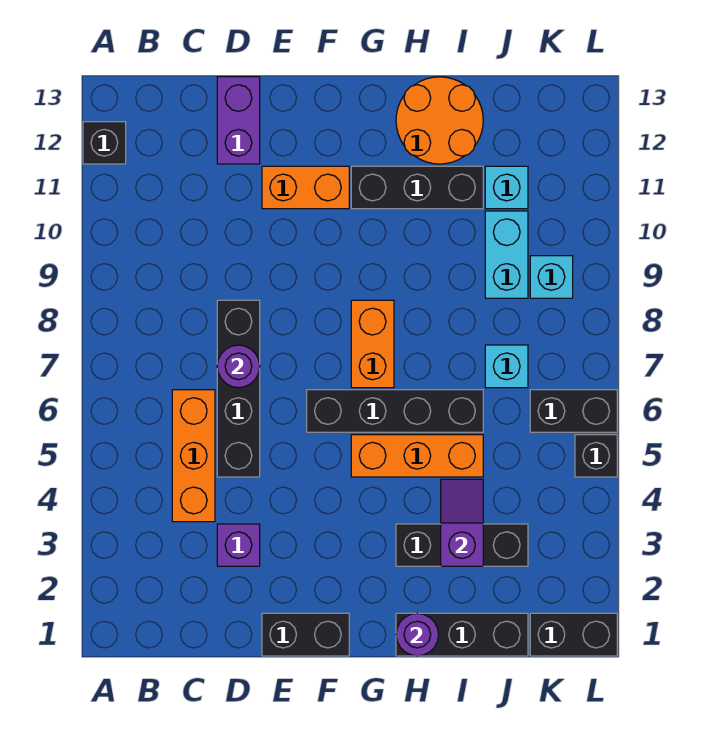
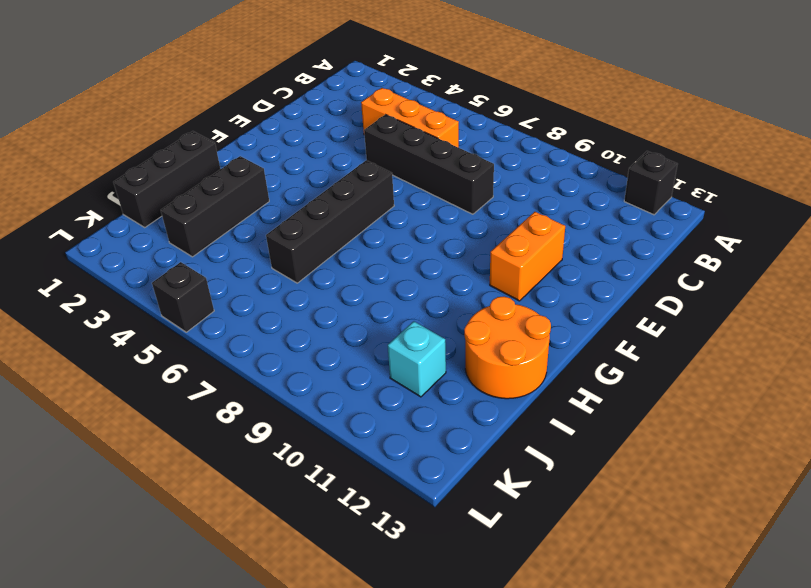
none -> purple 1x1 brick [217,524,260,566]
none -> purple 1x2 brick [217,77,260,164]
none -> black 1x2 brick [262,613,349,656]

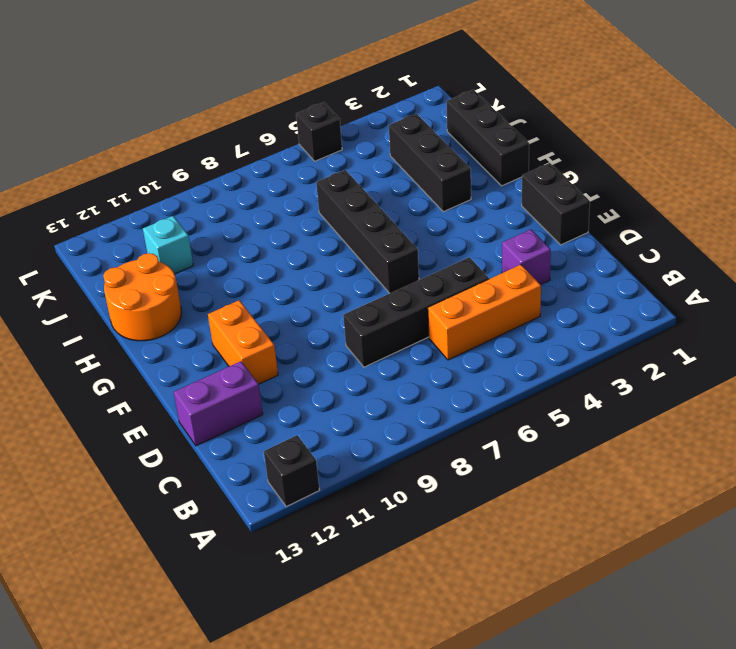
none -> orange 1x3 brick [351,435,483,477]
none -> orange 1x2 brick [351,300,394,388]
none -> black 1x3 brick [351,166,483,209]

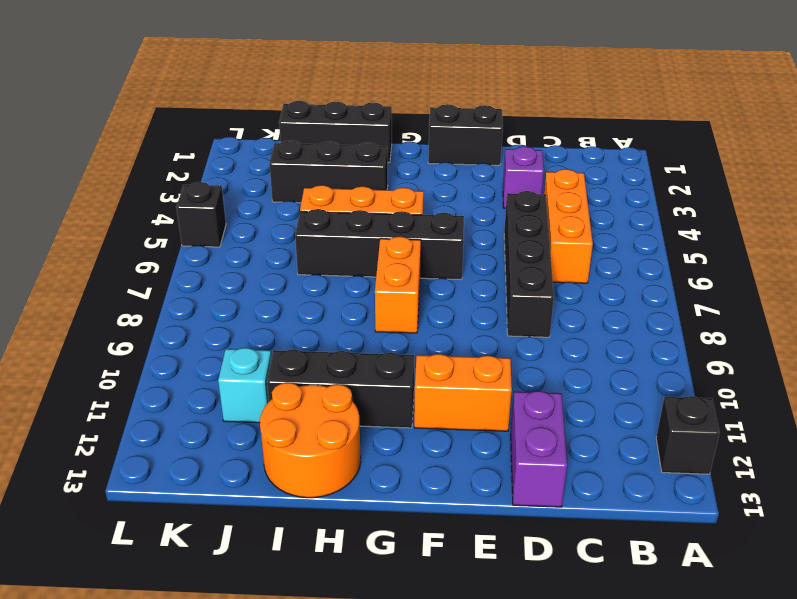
none -> cyan 1x1 brick [485,345,528,388]
none -> cyan 1x2 brick [485,211,528,298]
none -> black 1x2 brick [530,613,617,656]

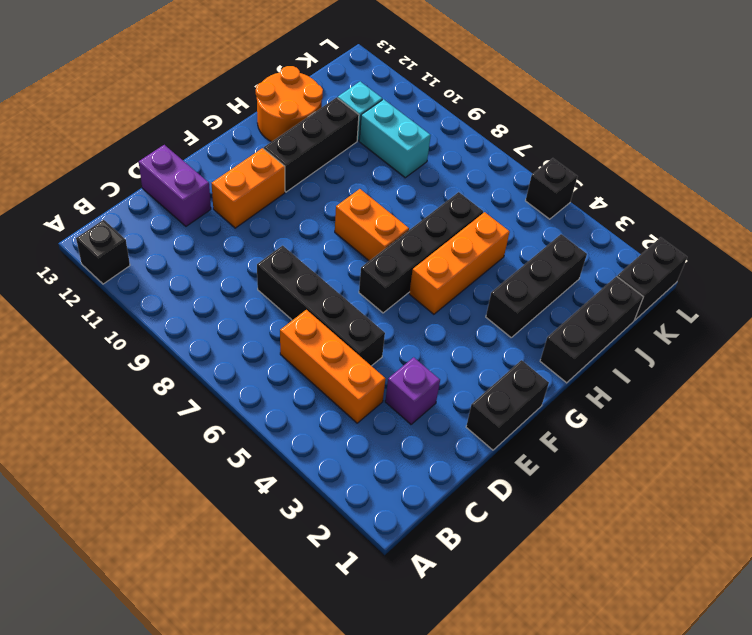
none -> cyan 1x1 brick [485,345,528,388]
none -> black 1x2 brick [530,390,617,432]
none -> cyan 1x1 brick [530,256,573,298]

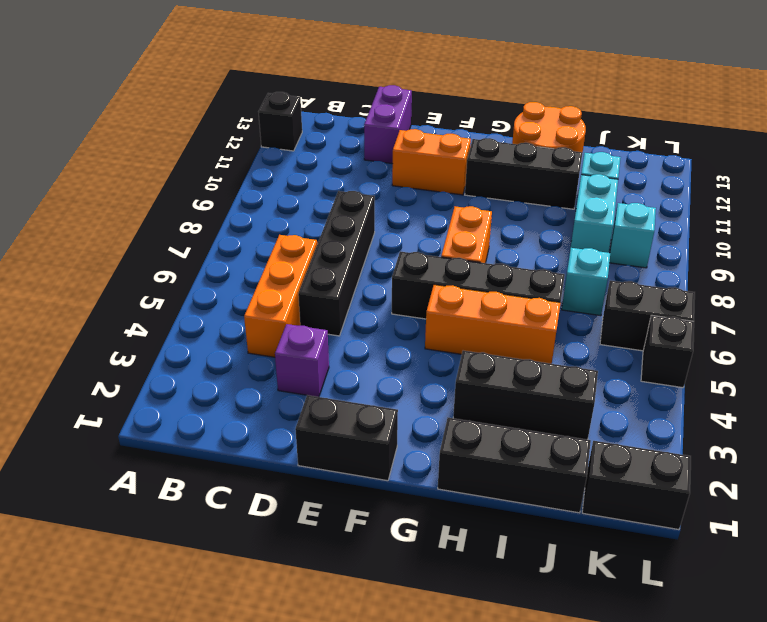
none -> purple 1x1 round brick [217,345,260,388]
none -> purple 1x1 round brick [396,613,439,656]
none -> purple 1x2 slope [441,479,483,566]

